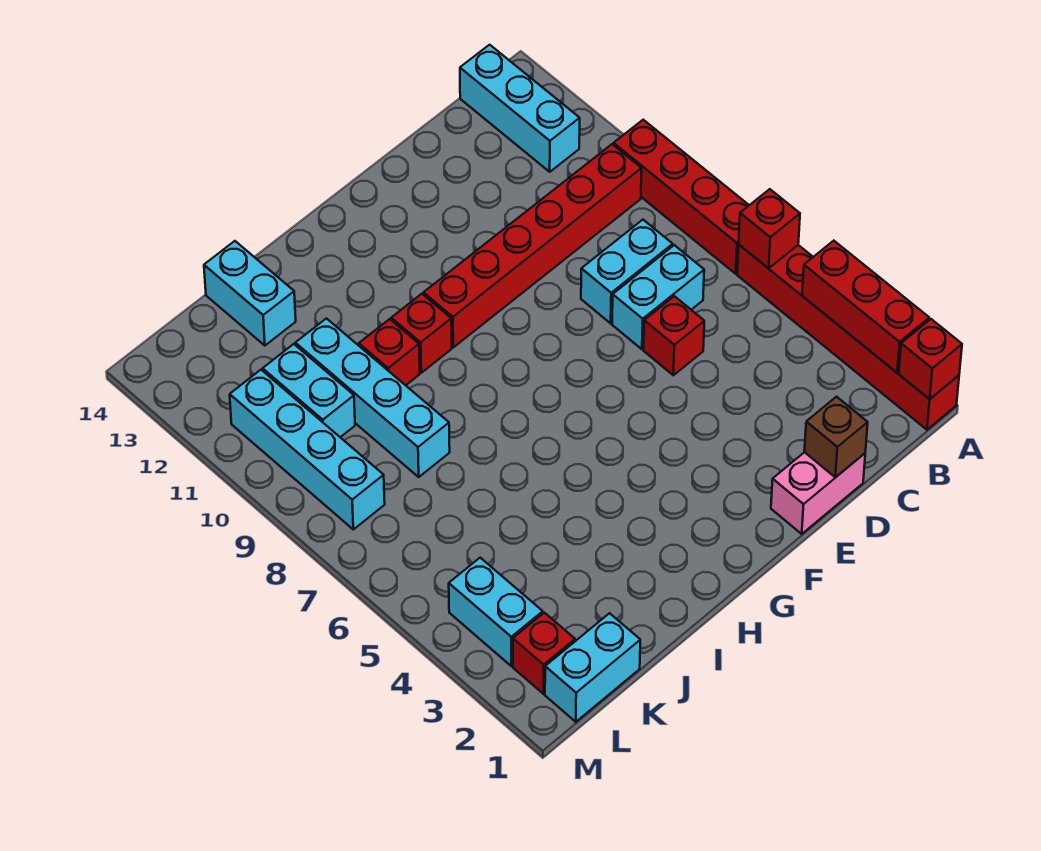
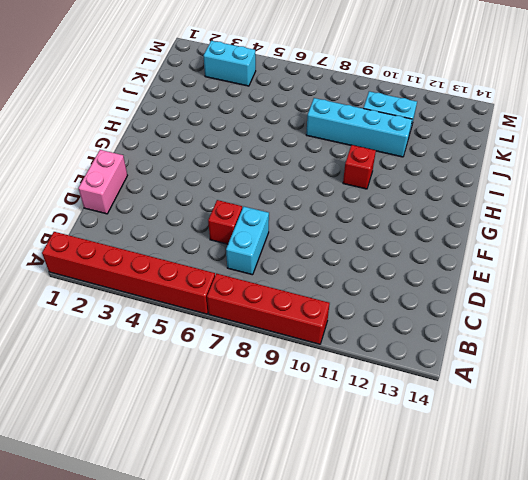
none -> red 1x6 brick [423,144,642,347]
none -> cyan 1x3 brick [460,45,580,172]
none -> cyan 1x2 brick [581,220,673,323]

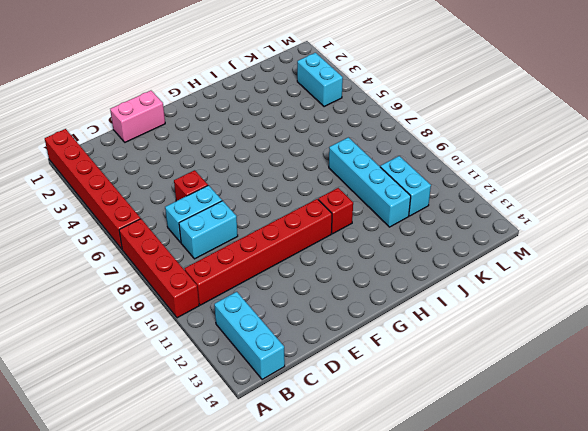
none -> red 1x1 brick [359,319,420,385]
none -> cyan 1x2 brick [204,241,296,346]
none -> cyan 1x2 brick [545,613,640,722]

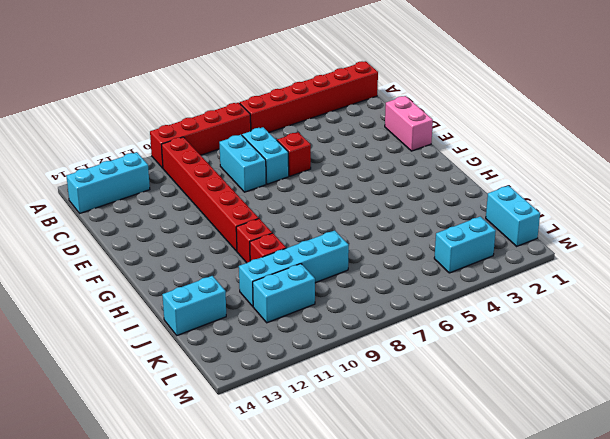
none -> red 1x1 brick [513,613,575,694]
none -> cyan 1x4 brick [230,370,385,529]
none -> red 1x1 brick [899,319,962,399]

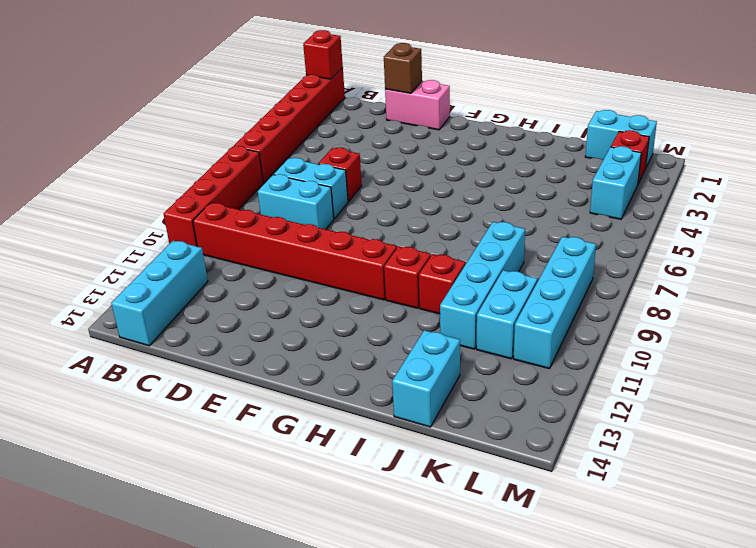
none -> red 1x3 brick [802,241,929,373]
none -> red 1x1 brick [739,189,800,268]

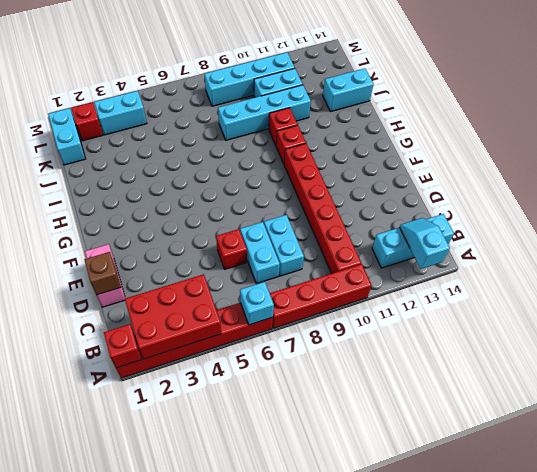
red 2x3 brick [125,274,222,359] -> red 1x3 brick [802,241,929,373]
cyan 1x1 brick [240,282,274,325] -> red 1x1 brick [739,189,800,268]
cyan 1x2 slope [400,218,450,269] -> none

